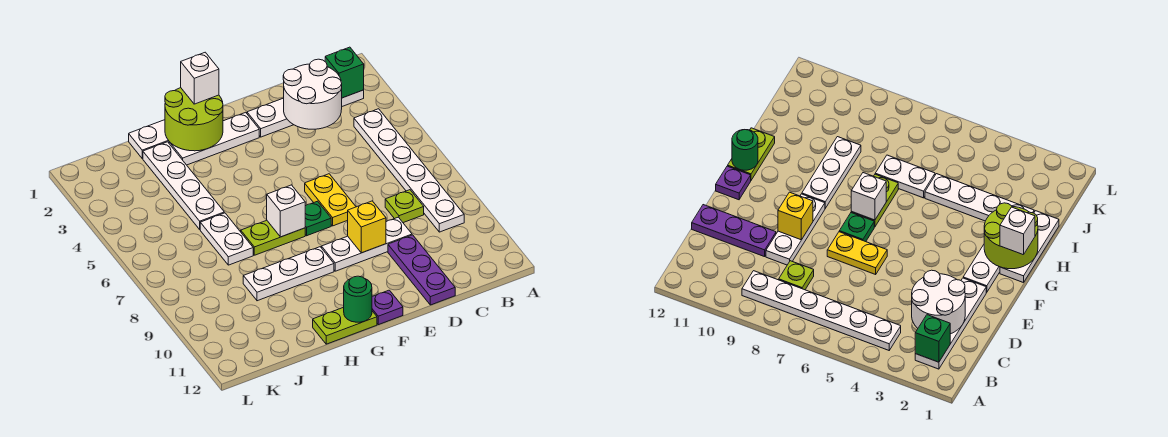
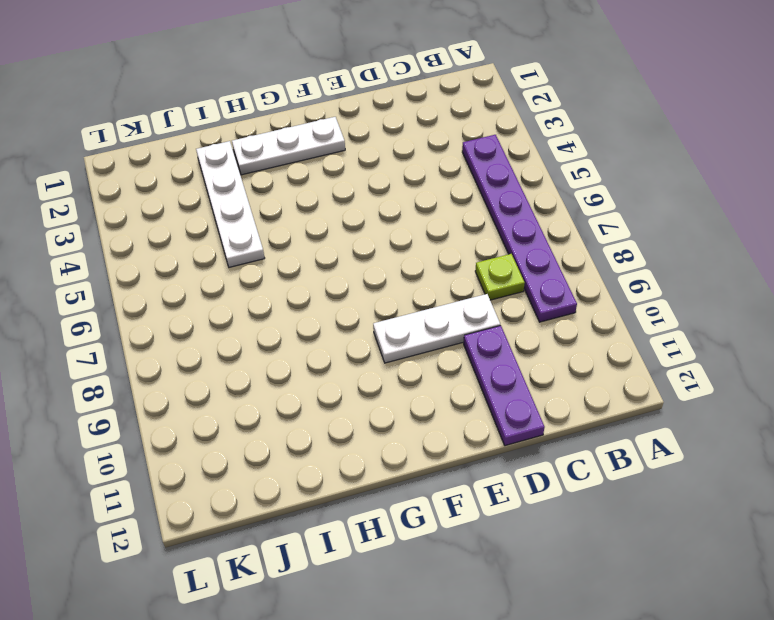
purple 1x6 plate [462,135,577,322] -> white 1x6 plate [354,109,464,232]
none -> white 1x4 plate [247,90,364,137]
none -> yellow 1x2 plate [305,174,356,226]
none -> green 1x1 plate [305,201,331,236]

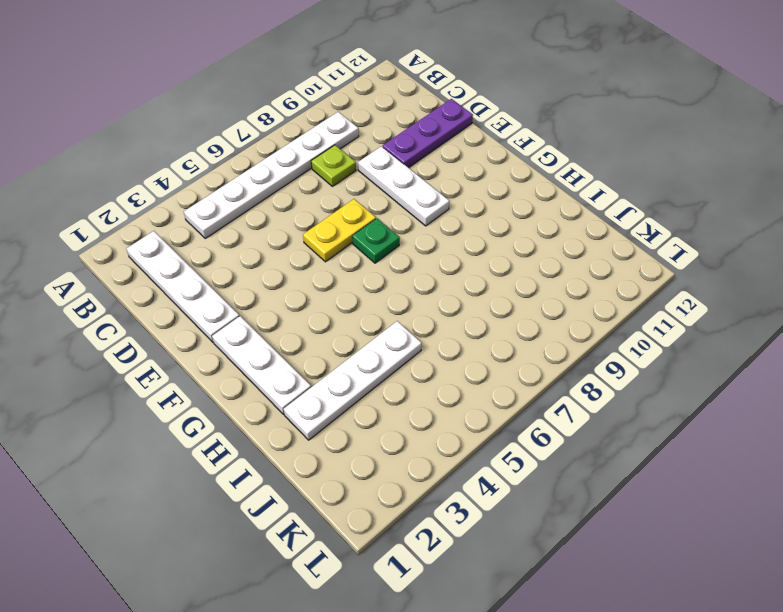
none -> purple 1x1 plate [372,290,403,325]
none -> white 1x3 plate [129,120,169,158]
none -> lime 1x2 plate [241,220,305,255]

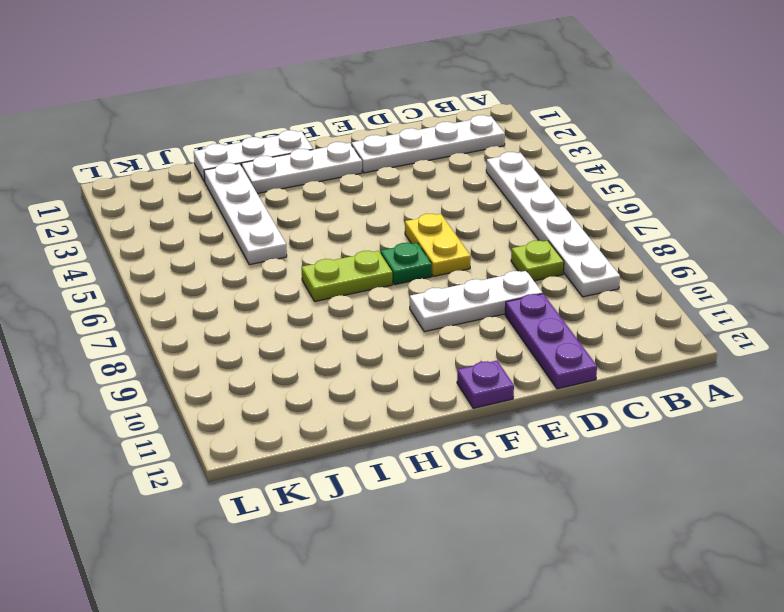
none -> white 1x3 plate [243,247,334,301]
none -> lime 1x2 plate [313,307,377,344]
none -> white 1x2 plate [200,213,253,265]

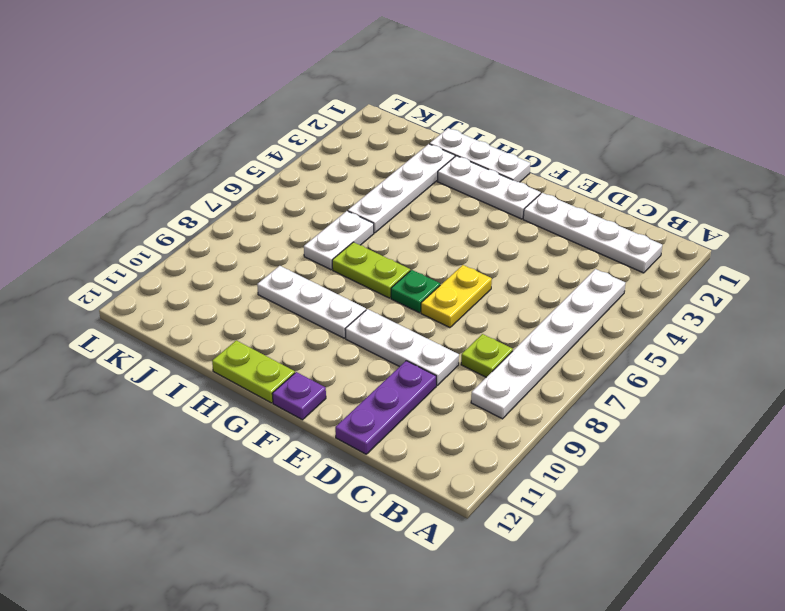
none -> green 1x1 brick [325,47,364,98]
none -> white 2x2 round brick [283,59,342,129]
none -> yellow 1x1 brick [348,201,386,253]

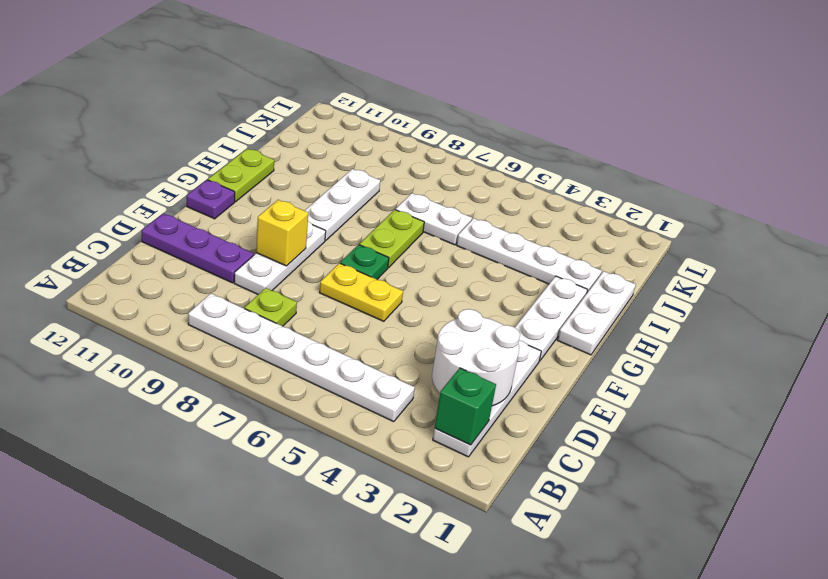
none -> lime 2x2 round brick [165,88,223,151]
none -> white 1x1 brick [267,185,305,237]
none -> green 1x1 round brick [344,276,372,322]

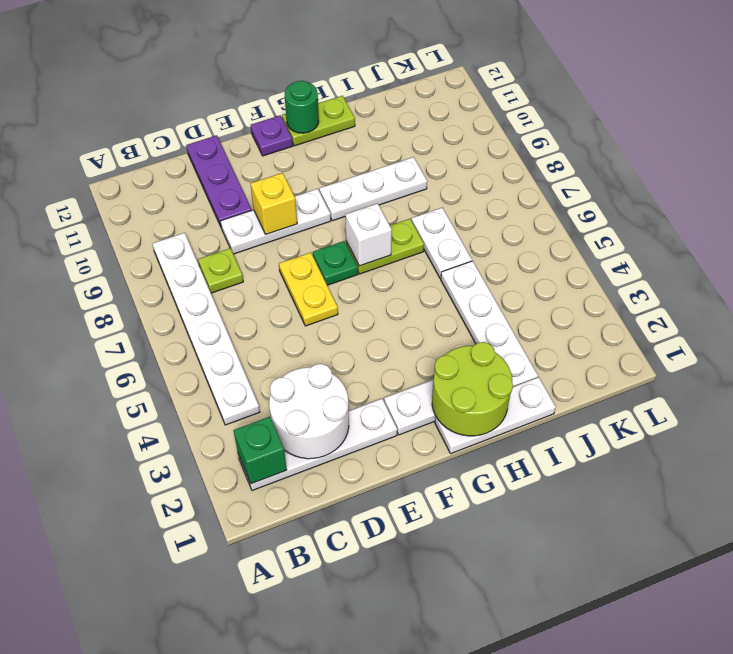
none -> white 1x1 brick [181,52,219,104]

